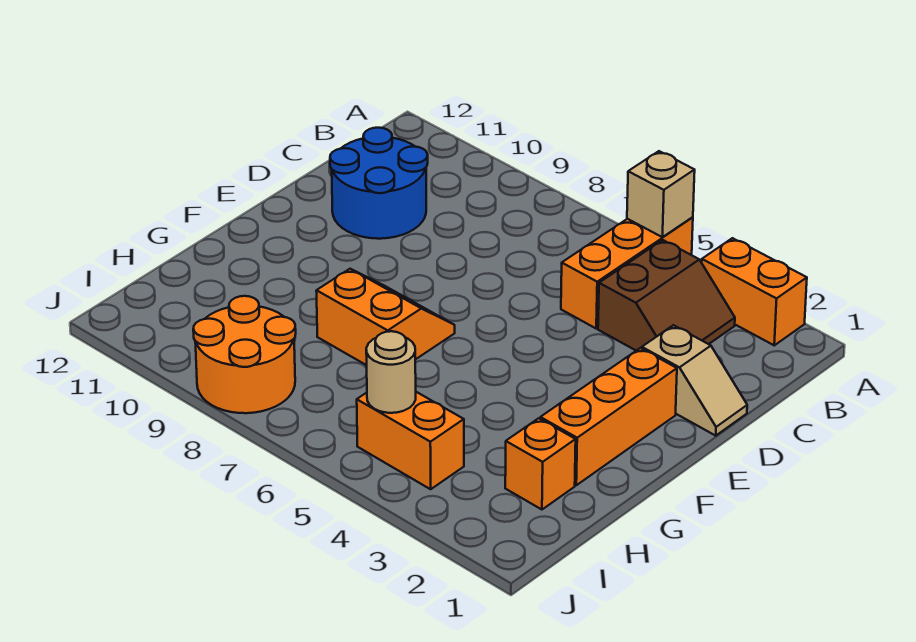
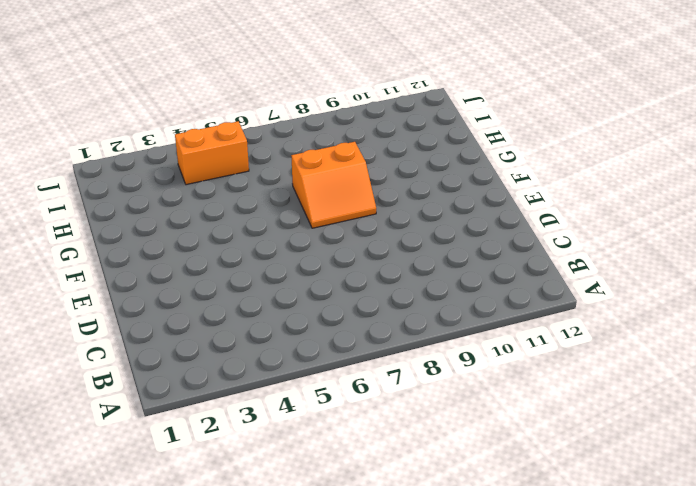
none -> orange 1x2 brick [702,238,807,345]
none -> orange 1x3 brick [561,217,693,328]
none -> brown 2x2 slope [598,240,735,351]

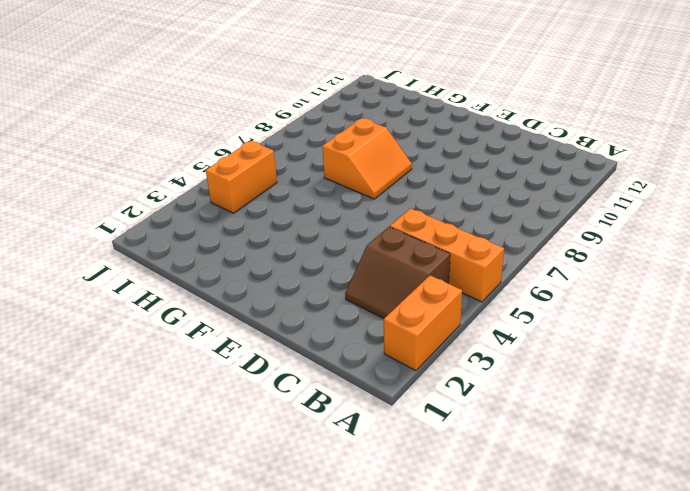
none -> blue 2x2 round brick [330,128,428,239]
none -> tan 1x2 slope [642,325,747,436]
none -> orange 1x3 brick [540,348,677,485]

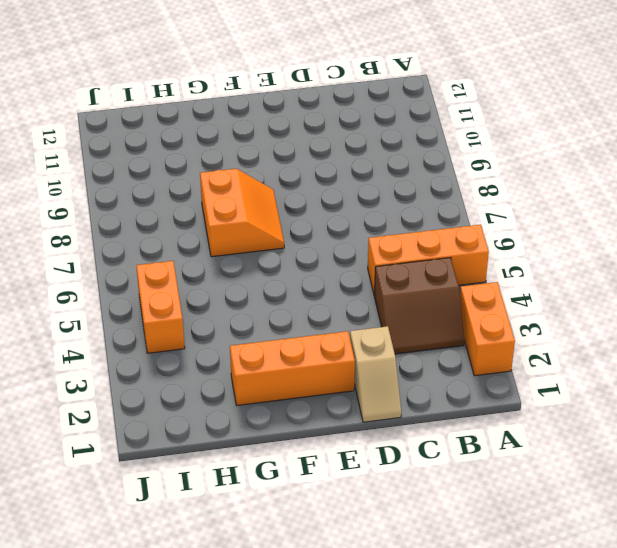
none -> blue 2x2 round brick [330,128,428,239]
none -> orange 1x1 brick [505,418,576,510]
none -> orange 2x2 round brick [193,296,296,413]

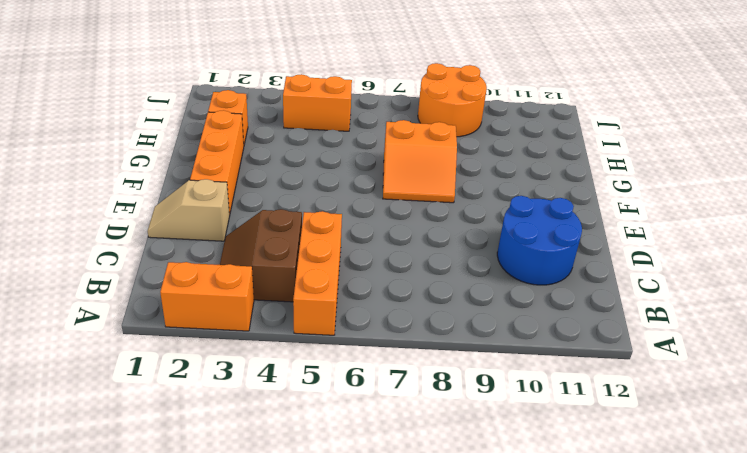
none -> tan 1x1 brick [627,151,695,237]
none -> tan 1x1 round brick [366,331,416,413]

